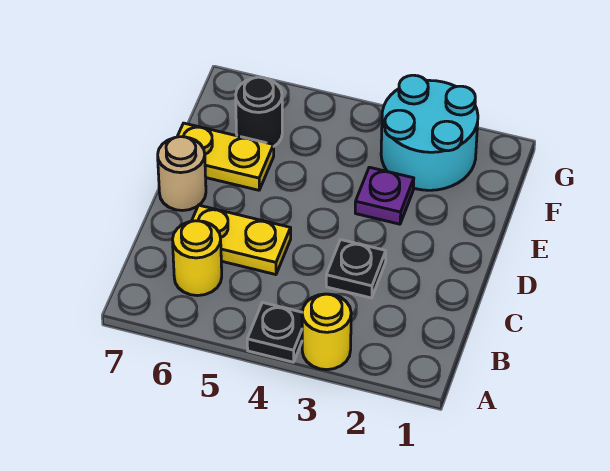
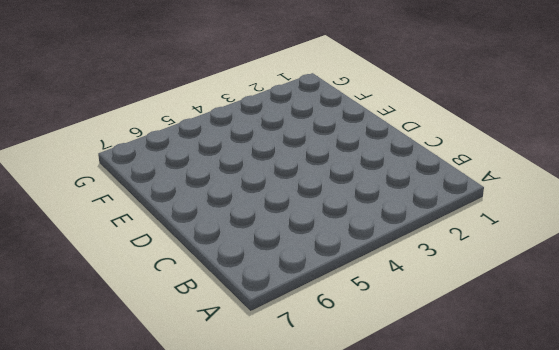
none -> yellow 1x1 round brick [302,294,351,370]
none -> black 1x1 plate [247,303,302,362]

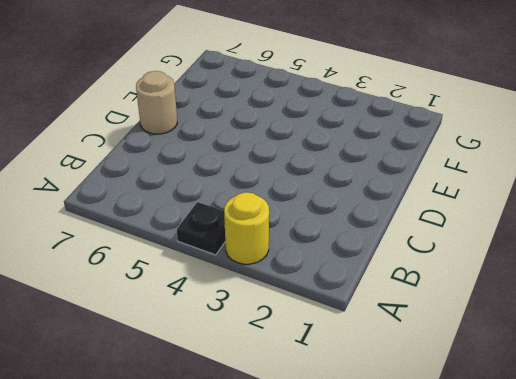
none -> yellow 1x1 round brick [172,221,222,296]
none -> black 1x1 plate [326,240,386,298]

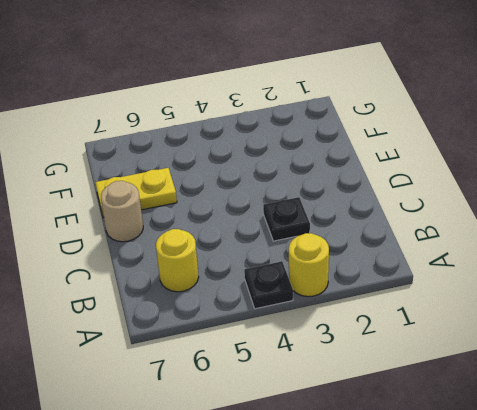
none -> yellow 1x2 plate [192,205,291,275]
none -> purple 1x1 plate [355,167,414,224]

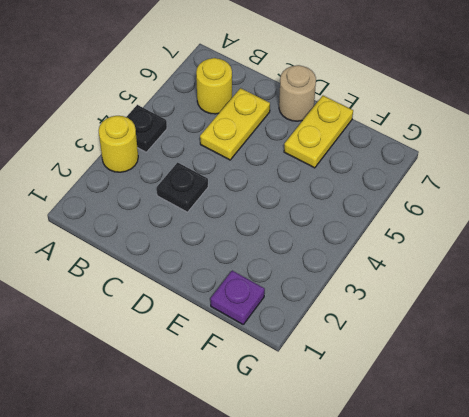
purple 1x1 plate [210,271,265,324] -> purple 1x1 plate moved to [355,167,414,224]
none -> cyan 2x2 round brick [381,75,478,190]
none -> black 1x1 round brick [236,77,282,146]

